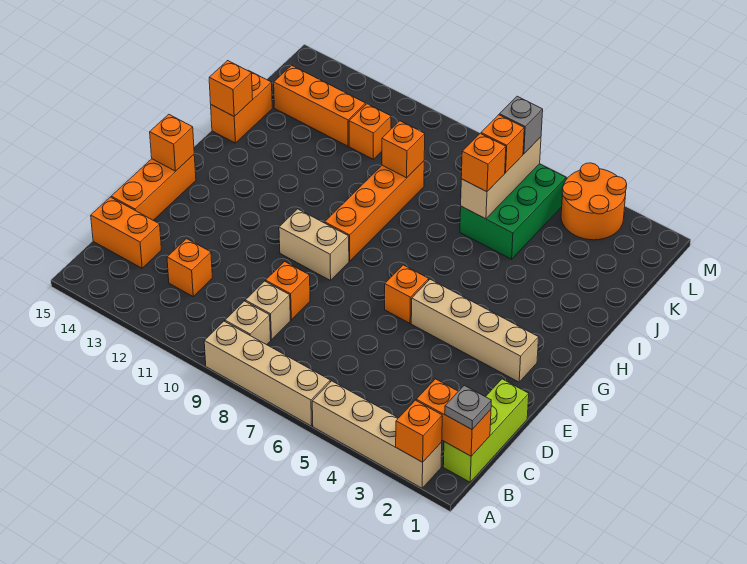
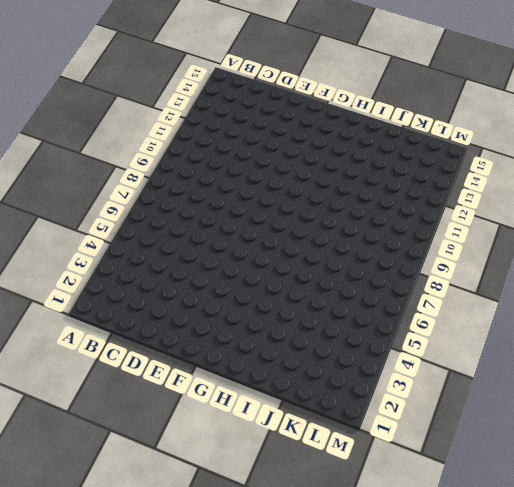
none -> tan 1x4 brick [312,381,442,488]
none -> tan 1x4 brick [204,321,330,426]
none -> lime 1x3 brick [443,379,529,482]

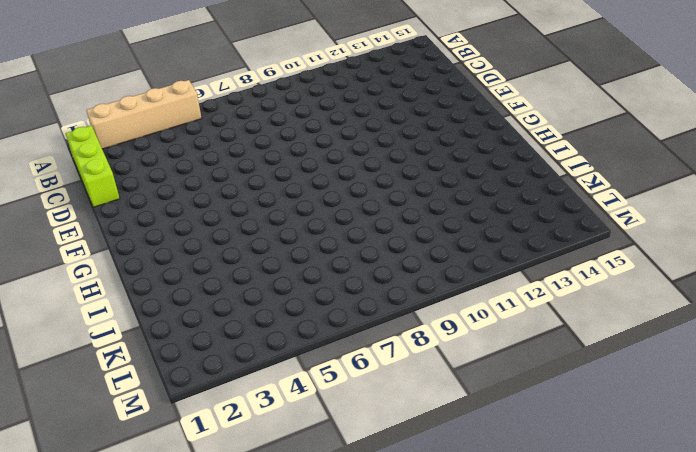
none -> tan 1x4 brick [204,321,330,426]
none -> tan 1x1 brick [225,301,271,345]
none -> tan 1x1 brick [245,281,290,340]

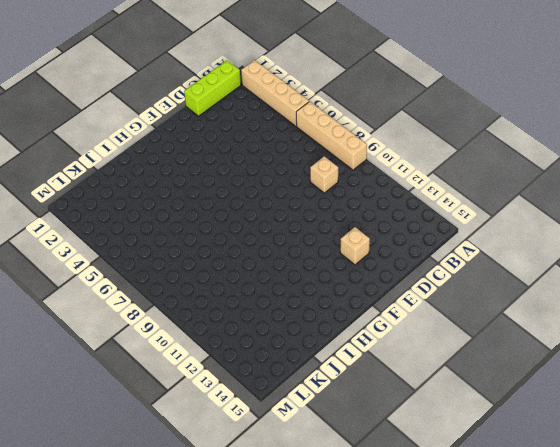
tan 1x1 brick [340,227,370,265] -> tan 1x1 brick moved to [225,301,271,345]
none -> orange 1x1 brick [167,239,212,296]
none -> orange 1x2 brick [91,197,161,268]
none -> orange 1x1 brick [266,262,310,320]

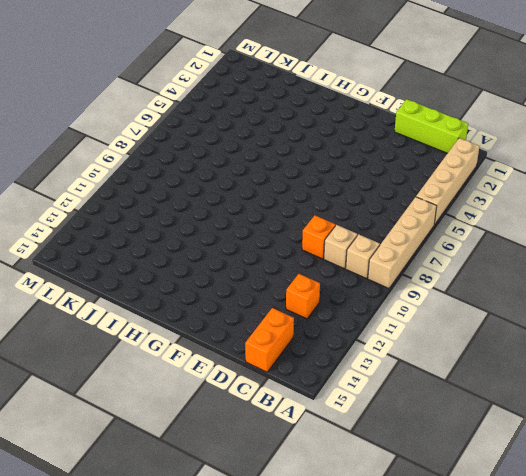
none -> orange 1x3 brick [111,155,196,220]
none -> tan 1x4 brick [411,279,539,382]
none -> orange 1x1 brick [385,265,429,323]

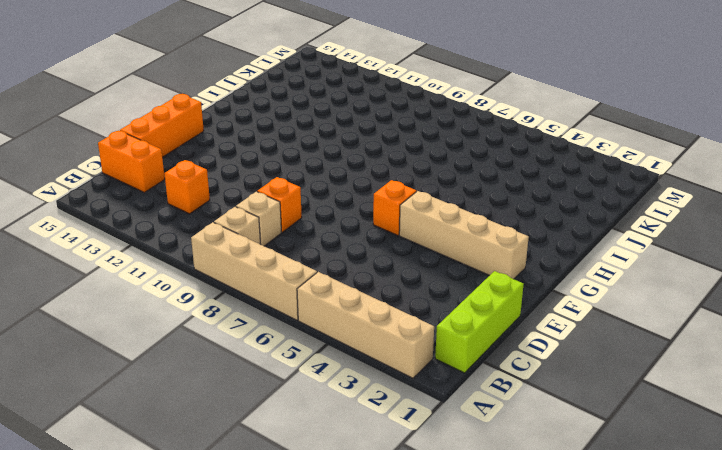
none -> tan 1x2 brick [279,209,349,281]
none -> orange 1x4 brick [325,161,424,261]
none -> orange 1x2 brick [211,70,272,143]

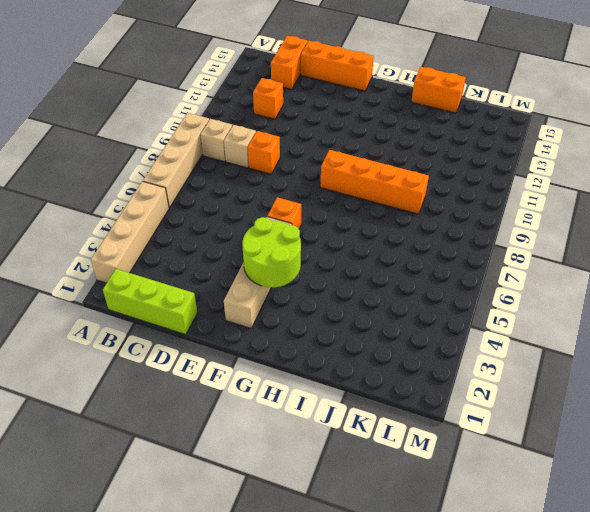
lime 2x2 round brick [242,217,301,287] -> none
none -> tan 1x2 brick [279,209,349,281]
none -> green 2x3 brick [460,164,566,259]
none -> orange 1x1 brick [349,104,391,159]

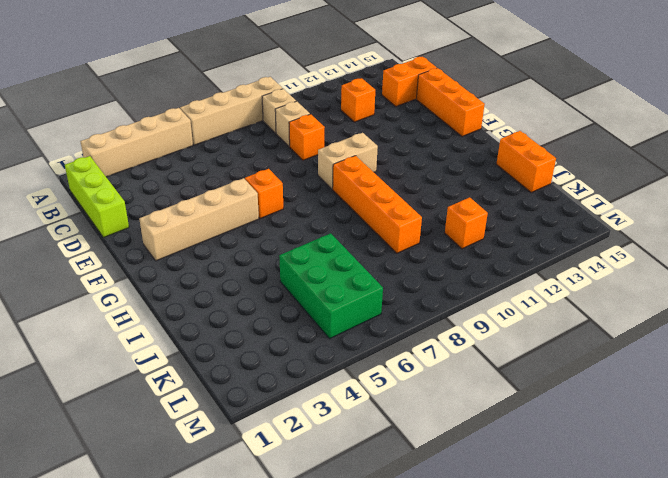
none -> orange 1x3 brick [274,65,366,146]
none -> orange 2x2 round brick [561,163,627,240]
none -> orange 1x1 brick [396,400,442,462]

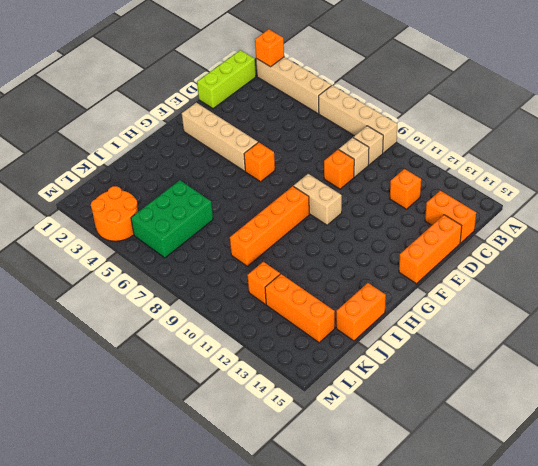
none -> orange 1x2 brick [416,379,491,456]
none -> orange 1x1 brick [150,114,194,171]
none -> orange 1x1 brick [209,61,253,116]

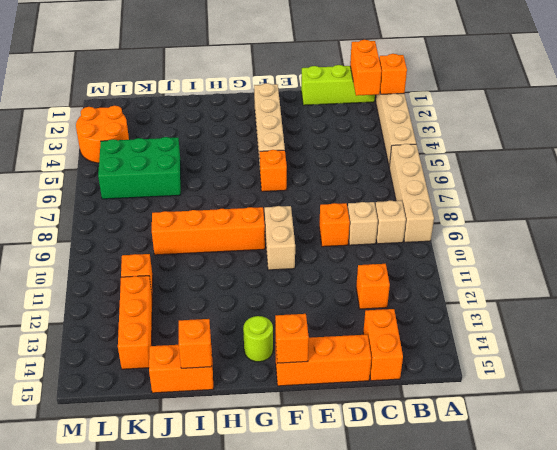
lime 1x1 round brick [243,316,273,362] -> none
none -> tan 1x3 brick [461,137,541,219]
none -> orange 1x1 brick [382,121,425,178]
none -> grey 1x1 plate [445,385,491,429]

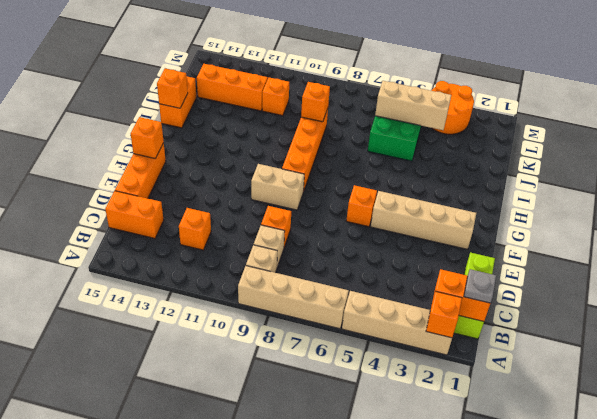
tan 1x3 brick [375,81,451,130] -> tan 1x3 brick turned to [461,137,541,219]
none -> orange 1x1 brick [461,133,506,192]
none -> orange 1x1 brick [481,115,524,173]
none -> grey 1x1 brick [500,96,543,154]

